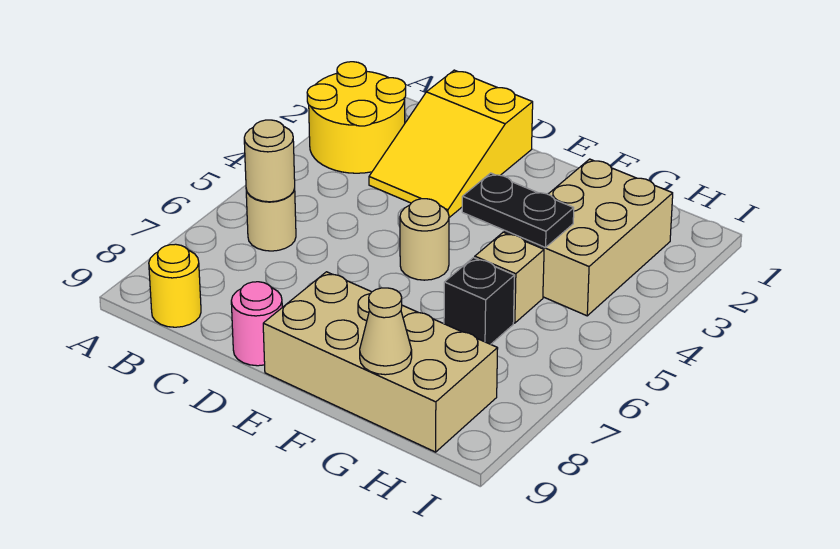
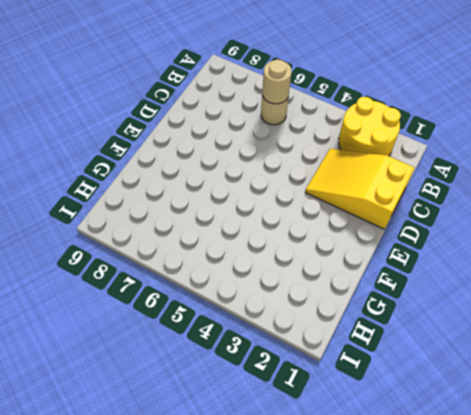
none -> yellow 1x1 round brick [149,244,201,327]
none -> pink 1x1 round brick [231,282,282,366]
none -> tan 1x1 round brick [400,199,449,280]

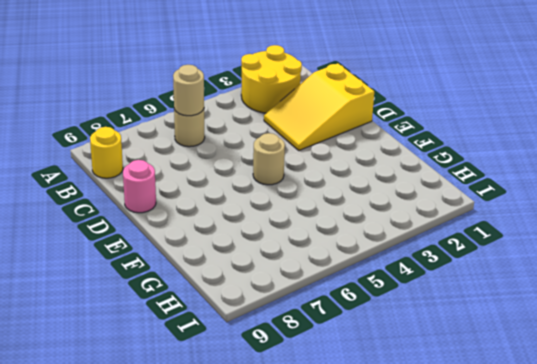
none -> tan 2x4 brick [263,272,498,452]
none -> tan 2x3 brick [505,159,673,316]
none -> tan 1x1 brick [475,232,544,323]

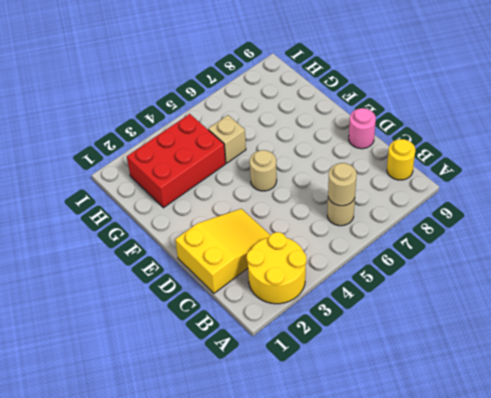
red 2x3 brick [127,114,226,208] -> tan 2x3 brick [505,159,673,316]
none -> tan 2x4 brick [263,272,498,452]
none -> black 1x1 brick [444,258,514,344]
none -> black 1x2 plate [462,173,574,248]

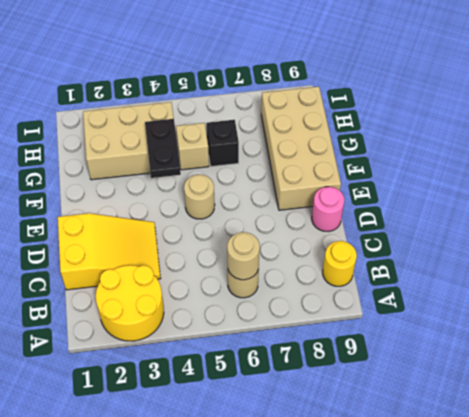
none -> tan 1x1 cone [360,288,412,375]

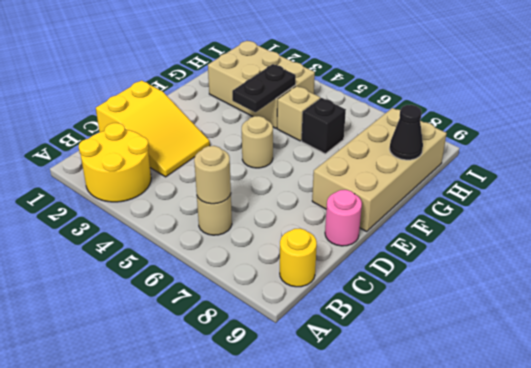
black 1x1 cone [390,105,423,160] -> tan 1x1 cone [360,288,412,375]

